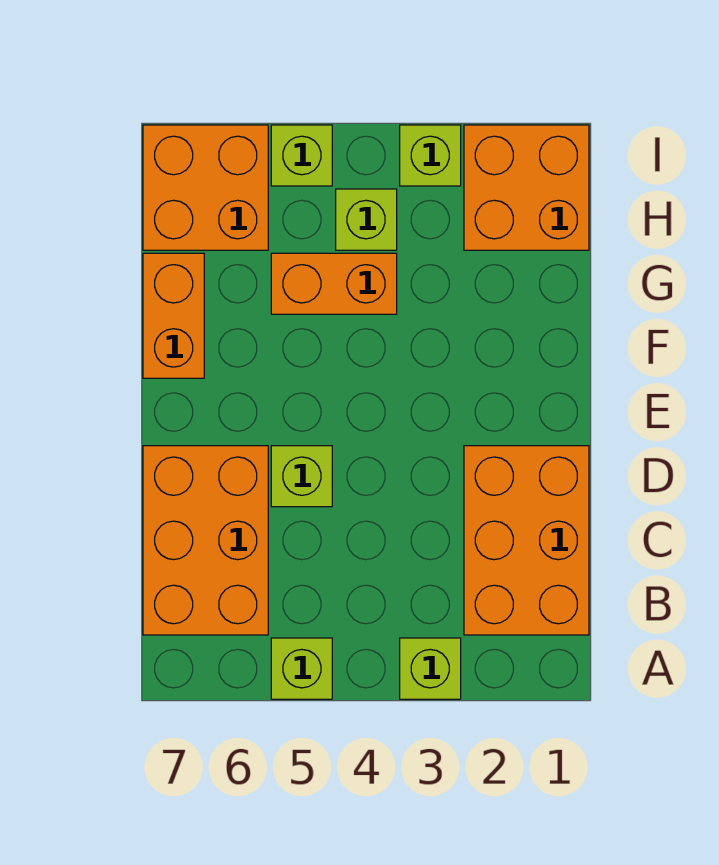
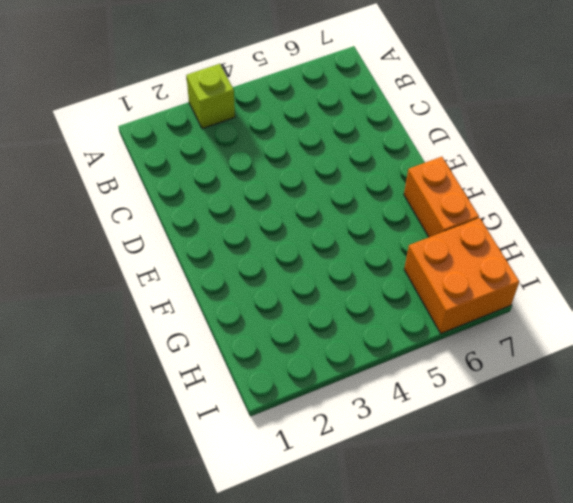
none -> lime 1x1 brick [271,638,332,699]
none -> orange 2x3 brick [464,446,589,635]
none -> orange 2x3 brick [143,446,268,635]

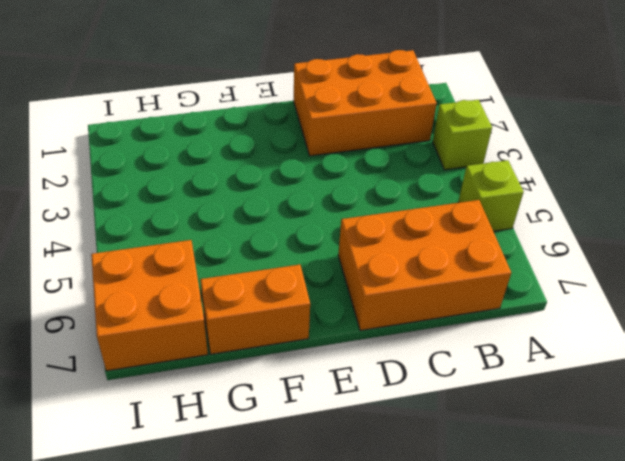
none -> lime 1x1 brick [271,446,332,507]
none -> orange 1x2 brick [271,253,397,314]
none -> orange 2x2 brick [464,125,589,250]

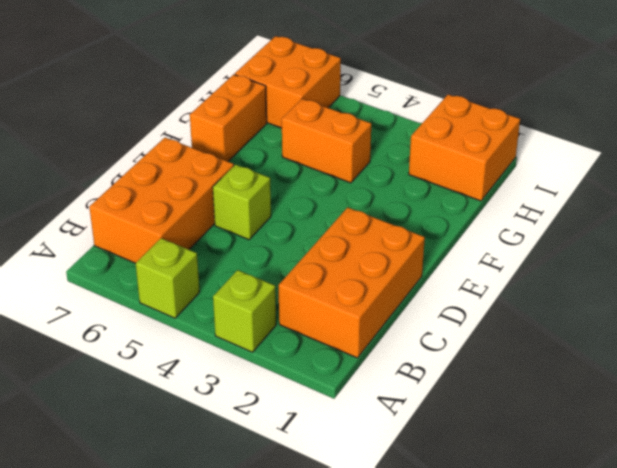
none -> lime 1x1 brick [336,189,397,250]
none -> lime 1x1 brick [400,125,461,186]
none -> lime 1x1 brick [271,125,332,186]

